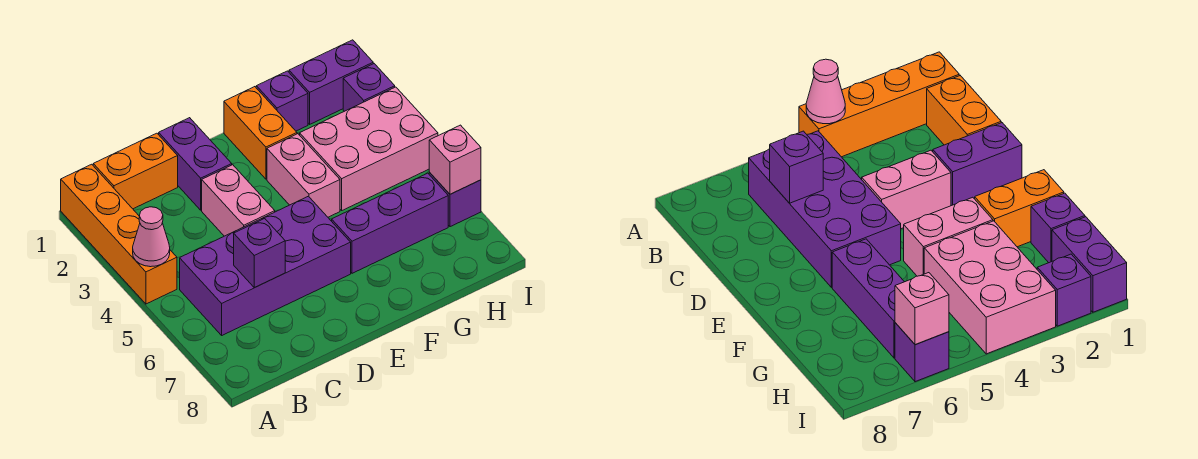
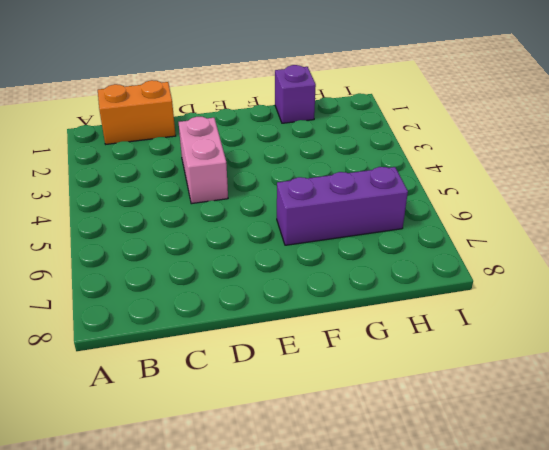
none -> orange 1x4 brick [61,164,177,304]
none -> purple 2x4 brick [180,196,351,335]
none -> purple 1x2 brick [159,118,232,210]

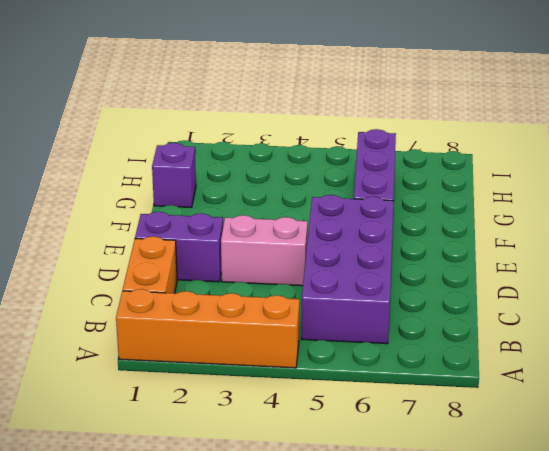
none -> orange 1x2 brick [224,87,297,179]
none -> pink 1x2 brick [267,134,340,217]
none -> pink 2x3 brick [300,87,438,210]

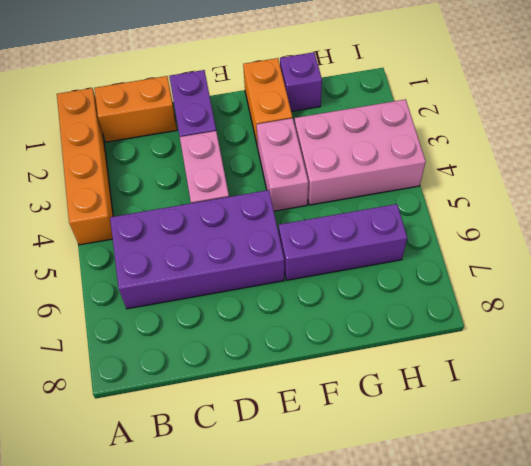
none -> purple 1x2 brick [289,40,373,124]
none -> purple 1x1 brick [343,64,395,111]
none -> purple 1x1 brick [429,173,481,227]

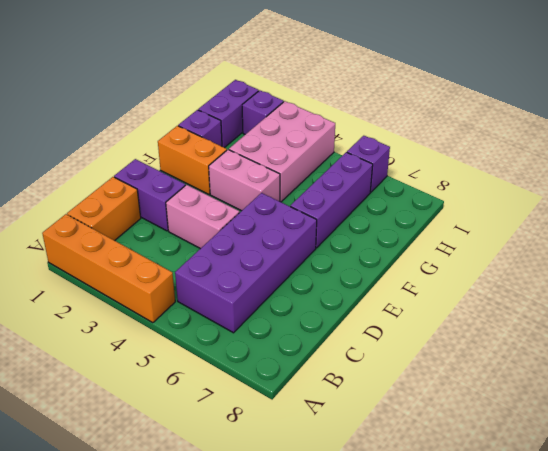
none -> pink 1x1 cone [133,207,170,267]
none -> purple 1x1 brick [234,219,285,288]
none -> pink 1x1 brick [429,125,481,194]

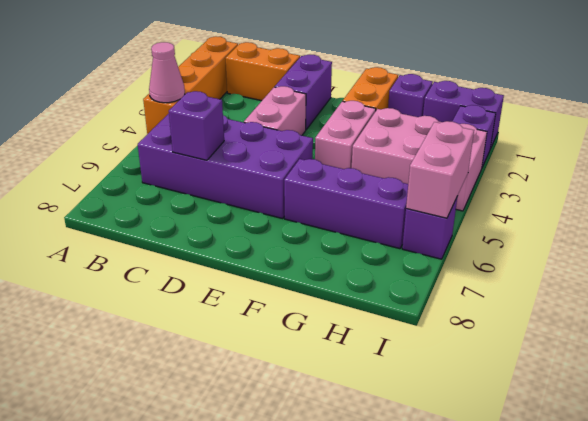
pink 1x2 brick [406,121,474,218] -> pink 1x1 brick [429,125,481,194]

